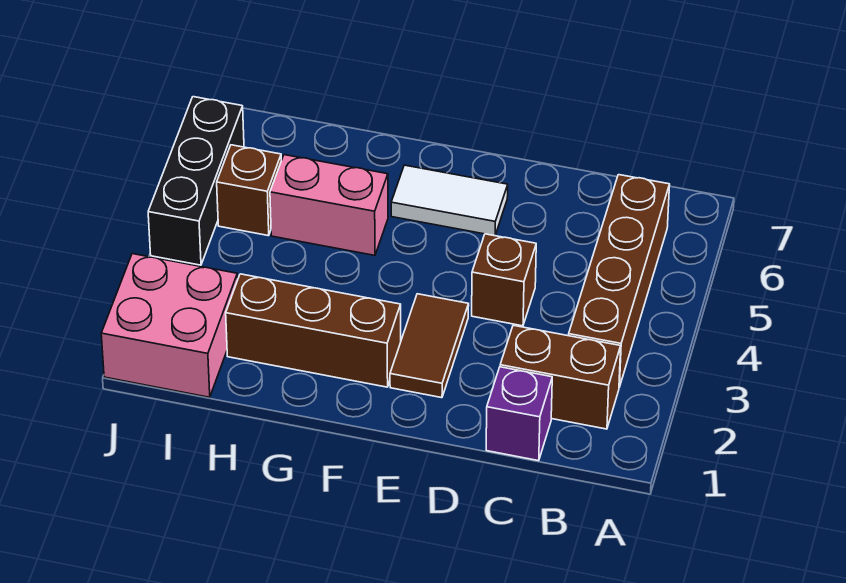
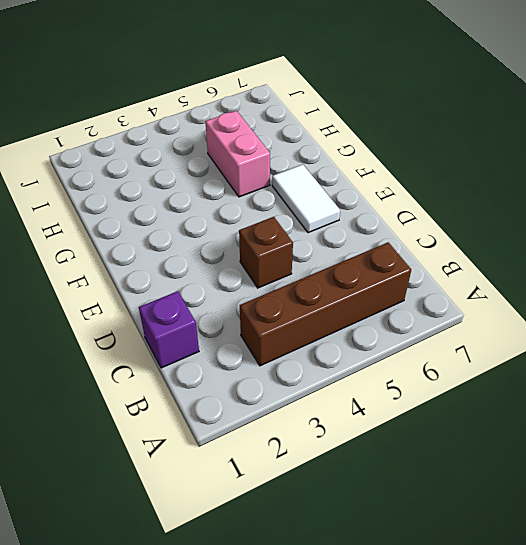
none -> brown 1x2 brick [500,325,621,429]
none -> brown 1x2 tile [390,294,469,398]

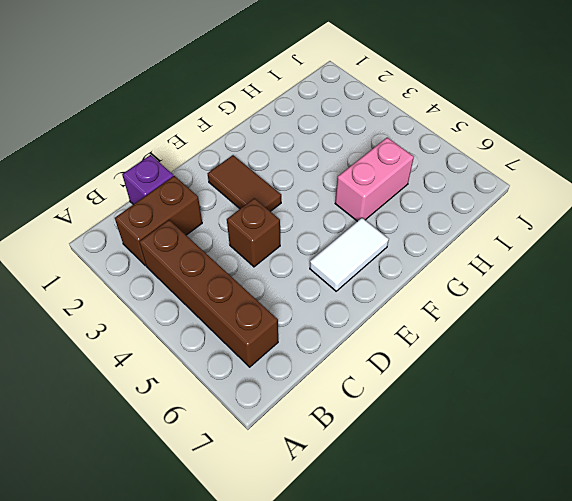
none -> brown 1x3 brick [226,274,401,387]
none -> pink 2x2 brick [101,254,238,397]

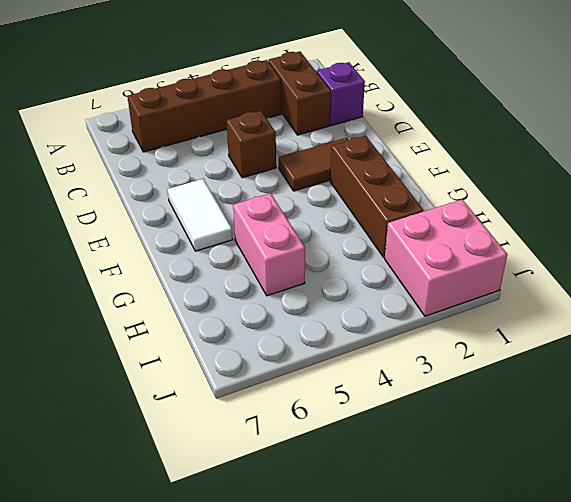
none -> brown 1x1 brick [217,145,281,236]
none -> black 1x3 brick [148,97,244,265]

